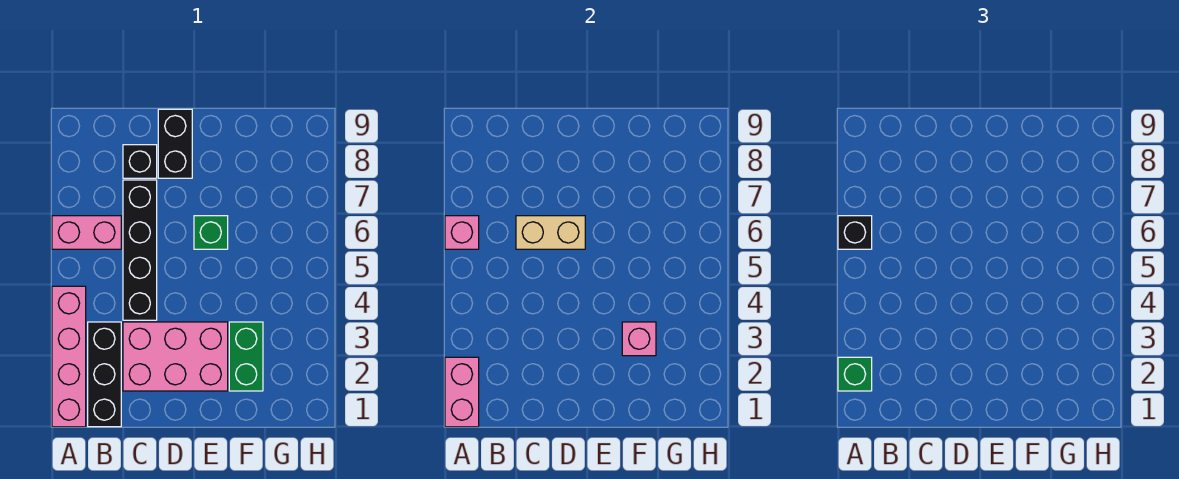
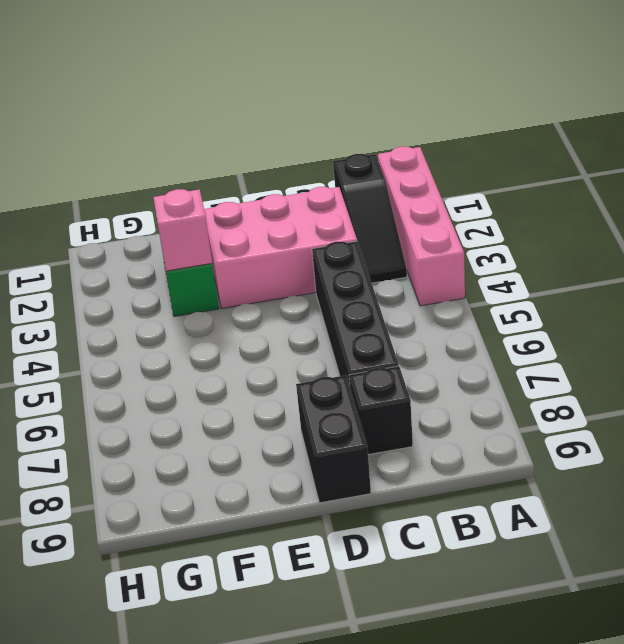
black 1x3 slope [333,154,407,283] -> black 1x3 brick [88,322,121,427]
none -> pink 1x2 brick [52,216,121,249]
none -> green 1x1 brick [194,216,228,249]
none -> pink 1x2 brick [445,357,479,427]

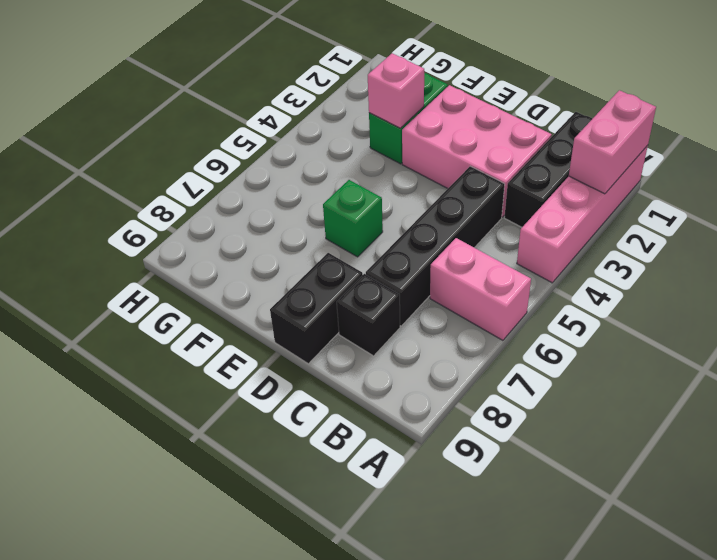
none -> pink 1x1 brick [445,216,479,249]
none -> tan 1x2 brick [516,216,585,249]
none -> green 1x1 brick [838,357,872,391]

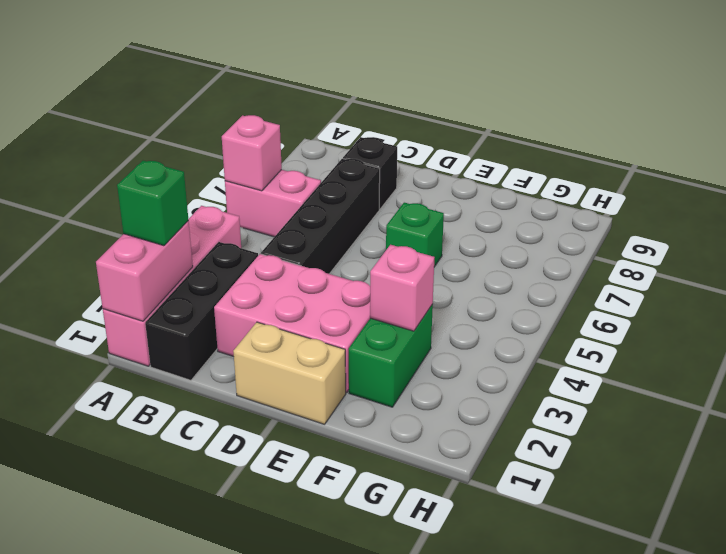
tan 1x2 brick [233,322,346,424] -> tan 1x2 brick moved to [516,216,585,249]
none -> black 1x2 brick [158,109,192,178]
none -> black 1x1 brick [838,216,872,249]

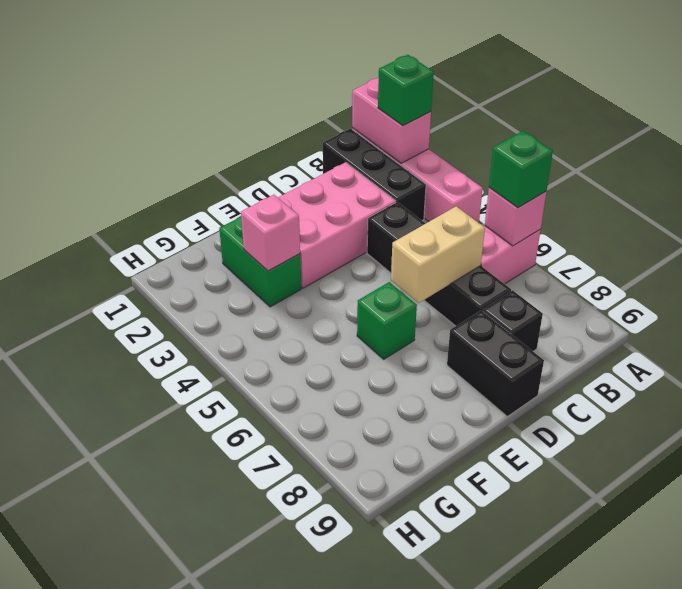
green 1x1 brick [489,131,553,208] -> black 1x1 brick [838,216,872,249]

